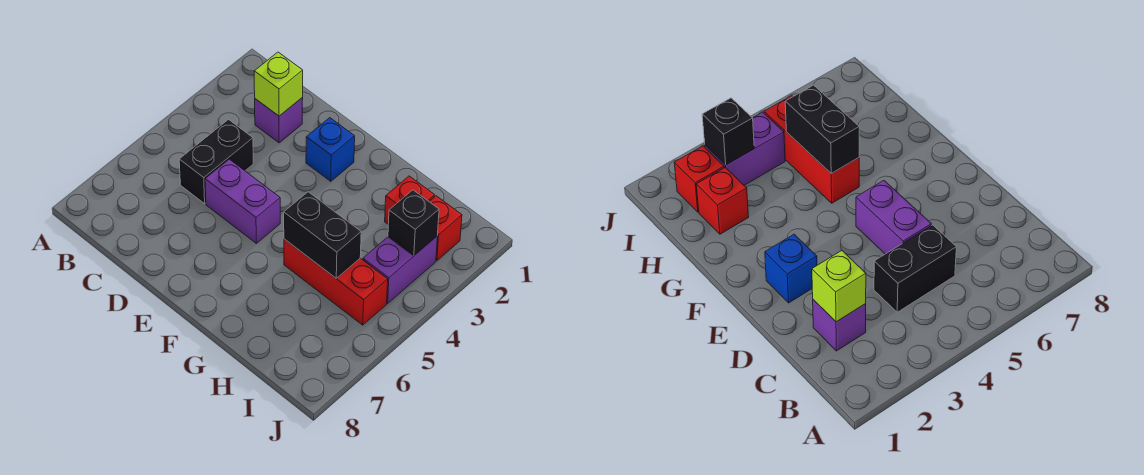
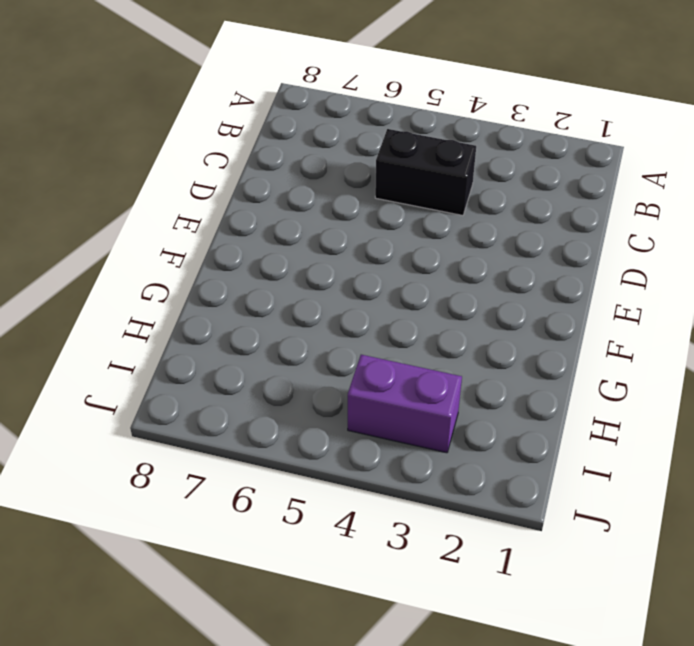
none -> purple 1x1 brick [255,97,303,143]
none -> purple 1x2 brick [205,159,280,243]

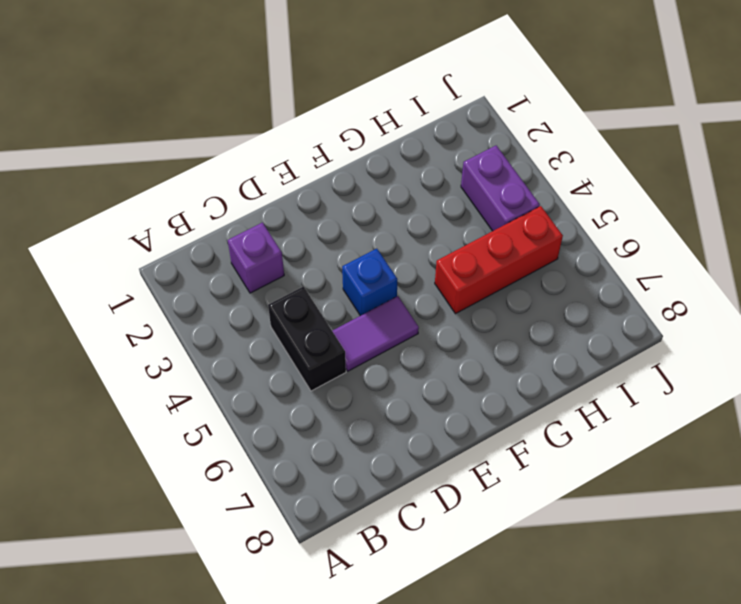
purple 1x2 tile [332,296,419,371] -> purple 1x2 brick [205,159,280,243]
blue 1x1 brick [342,249,398,316] -> blue 1x1 brick moved to [306,118,355,181]
none -> red 1x1 brick [385,176,435,224]
none -> red 1x1 brick [429,196,462,261]

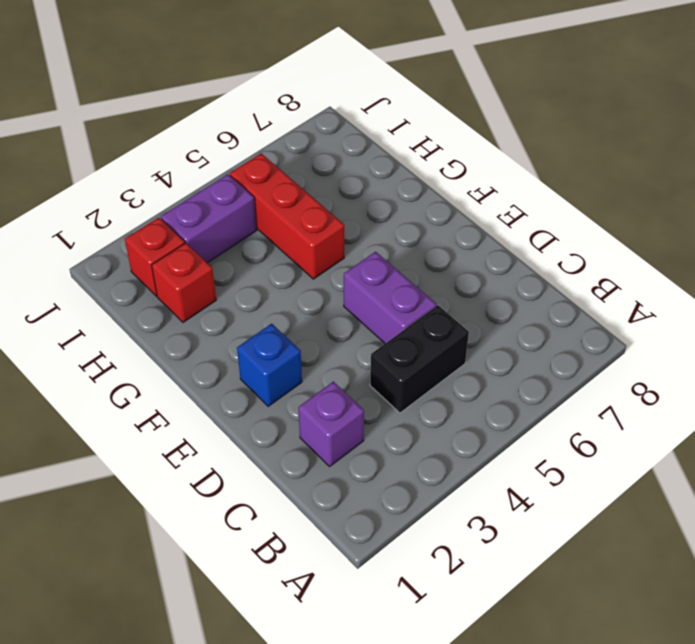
none -> lime 1x1 brick [254,52,303,116]
none -> black 1x2 brick [284,192,361,278]

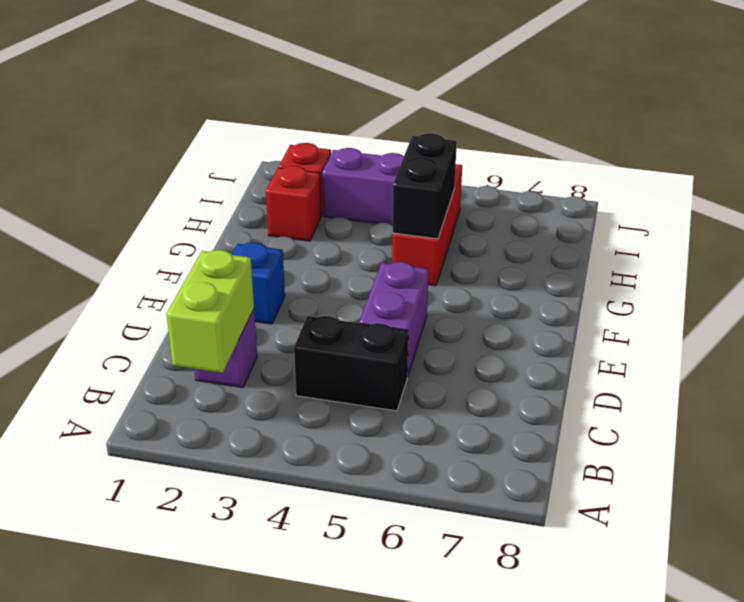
lime 1x2 brick [166,250,254,373] -> lime 1x1 brick [254,52,303,116]
none -> black 1x1 brick [388,190,439,256]

